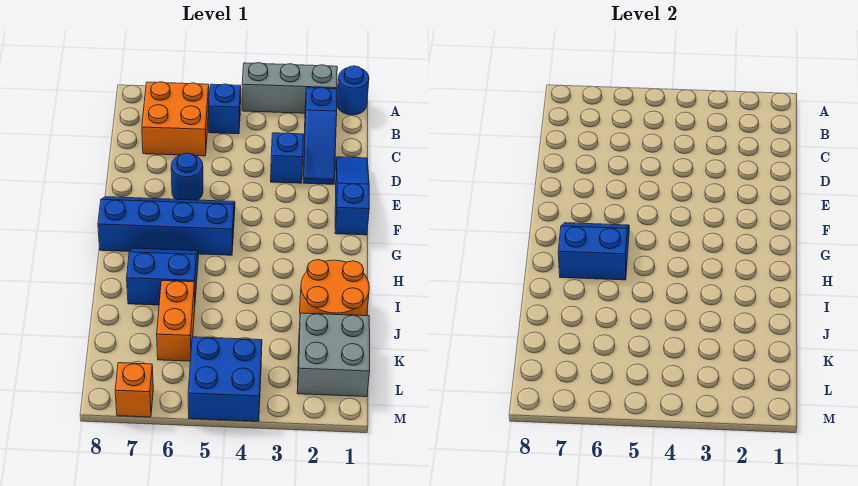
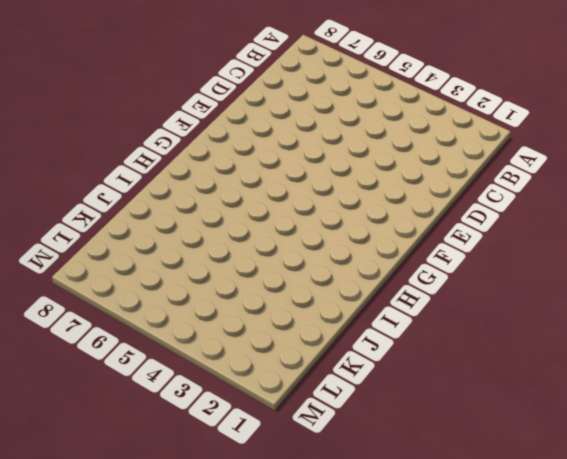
none -> blue 1x1 round brick [337,66,369,115]
none -> grey 1x3 brick [242,63,337,113]
none -> blue 1x3 slope [303,87,337,184]

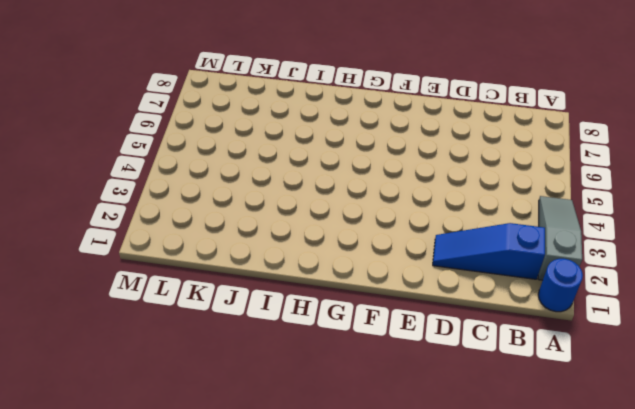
grey 1x3 slope [538,196,582,280] -> grey 1x3 brick [242,63,337,113]
none -> blue 1x1 brick [209,84,241,134]
none -> orange 2x2 brick [142,82,209,156]
none -> blue 1x3 slope [335,157,369,235]

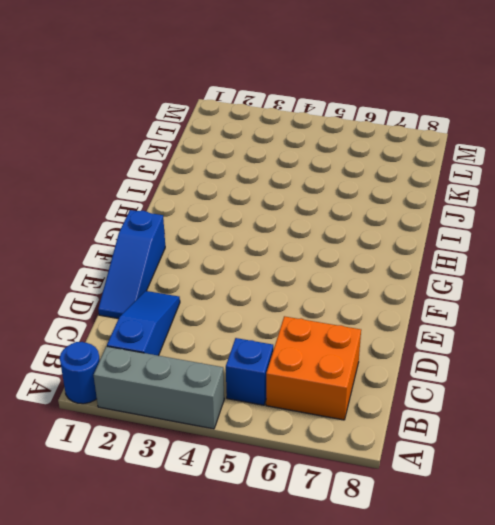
none -> blue 1x1 brick [271,133,304,183]
none -> blue 1x1 round brick [171,153,203,200]
none -> blue 2x4 slope [98,197,235,255]

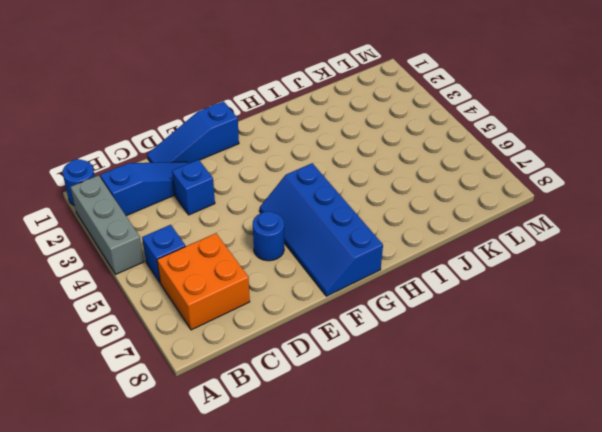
none -> blue 2x2 slope [127,248,199,305]
none -> orange 2x2 round brick [300,260,369,316]
none -> orange 1x2 brick [157,281,195,361]

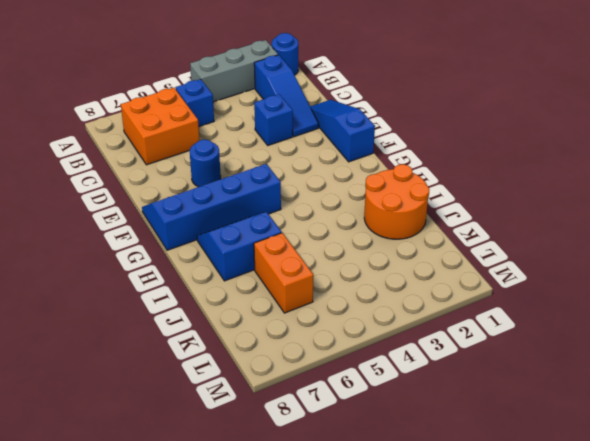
none -> grey 2x2 brick [297,313,370,397]
none -> blue 2x2 brick [188,337,262,421]
none -> orange 1x1 brick [115,363,153,417]

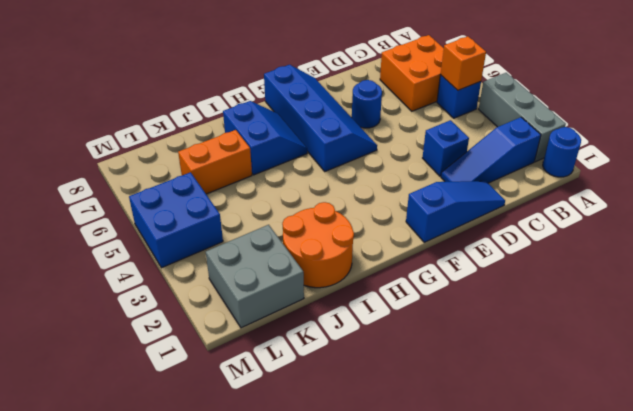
orange 1x1 brick [441,36,486,90] -> orange 1x1 brick moved to [115,363,153,417]
none -> blue 2x2 slope [558,223,629,280]

